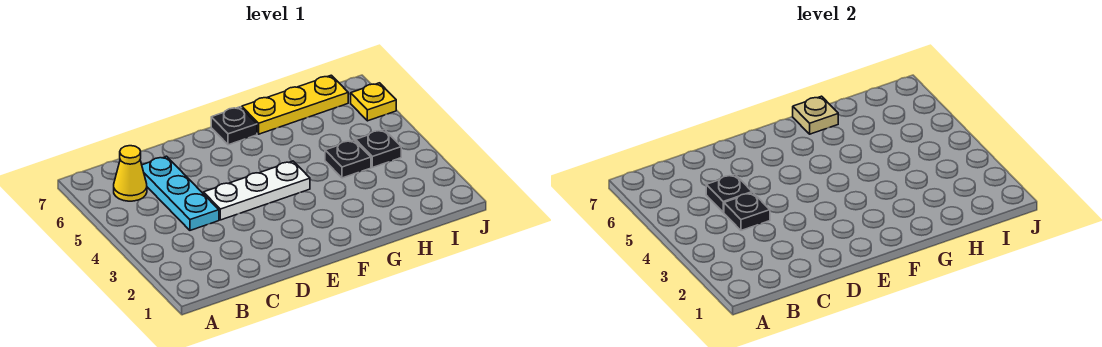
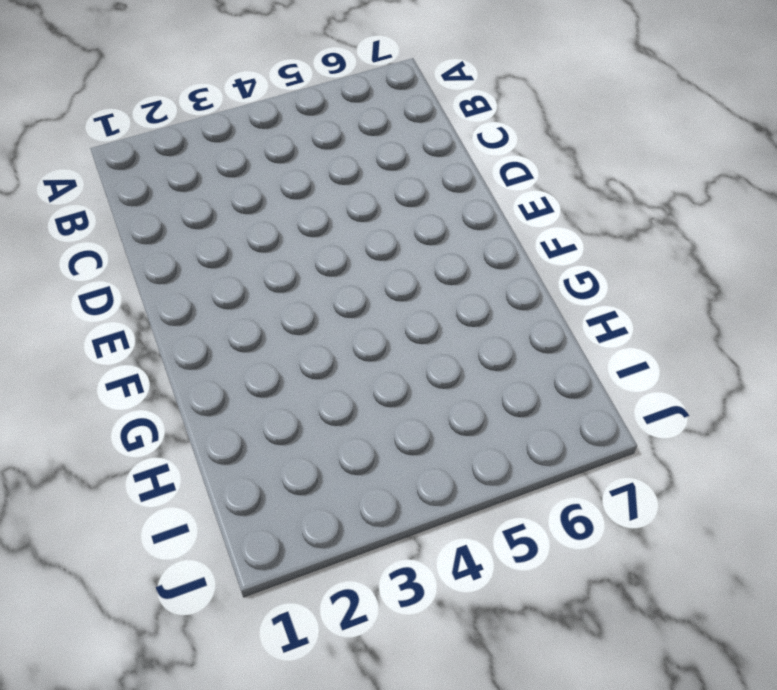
none -> yellow 1x1 cone [114,146,147,201]
none -> cyan 1x3 plate [142,156,219,230]

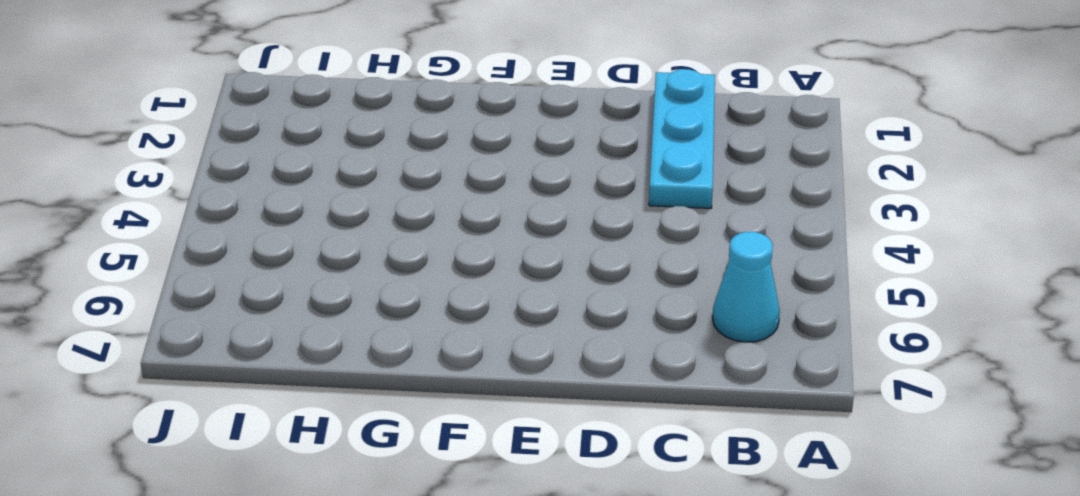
cyan 1x1 cone [713,232,780,342] -> yellow 1x1 cone [114,146,147,201]
cyan 1x3 plate [649,69,715,208] -> cyan 1x3 plate moved to [142,156,219,230]
none -> white 1x3 plate [203,161,310,220]
none -> black 1x1 plate [211,107,257,145]

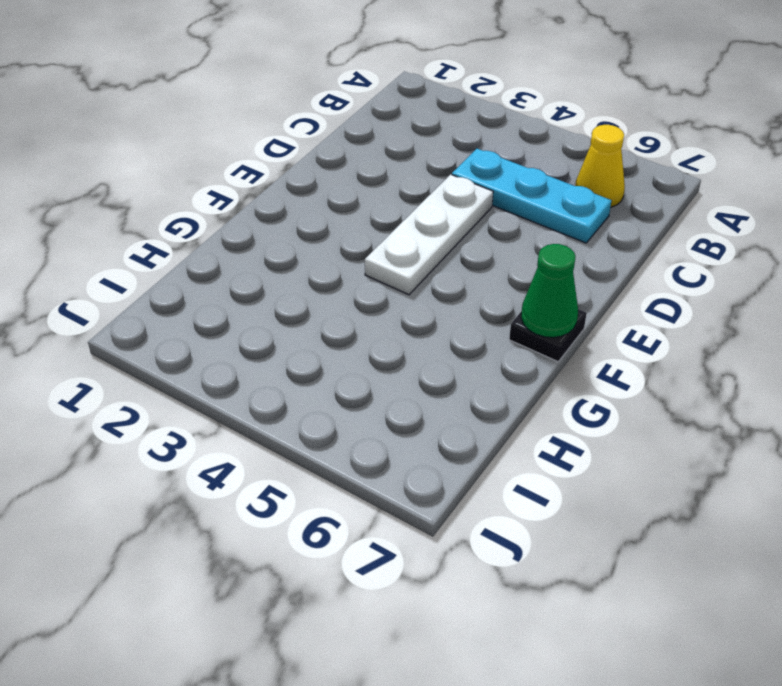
green 1x1 cone [521,244,578,337] -> none
none -> yellow 1x3 plate [242,75,348,134]
none -> black 1x1 plate [325,140,371,178]

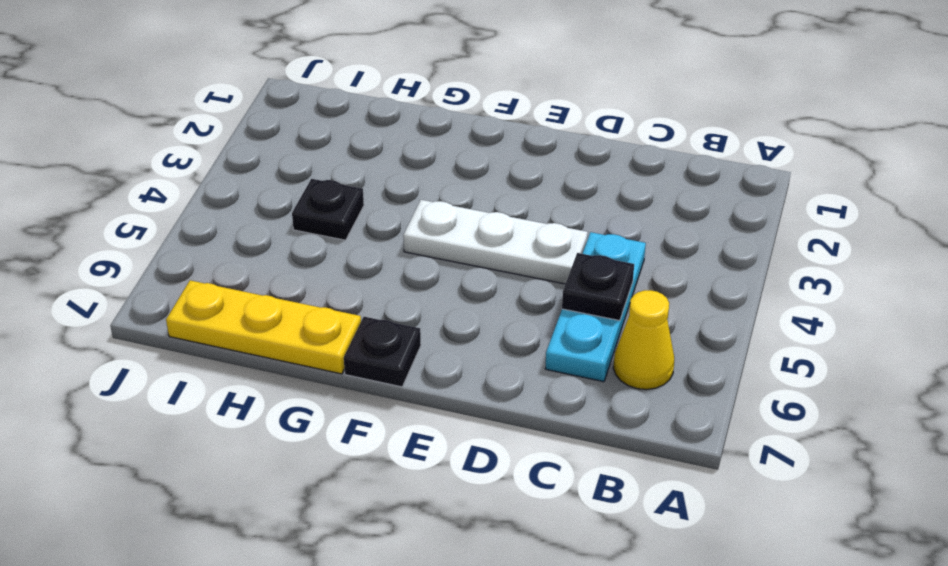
none -> black 1x1 plate [356,130,401,167]
none -> yellow 1x1 plate [351,83,396,121]

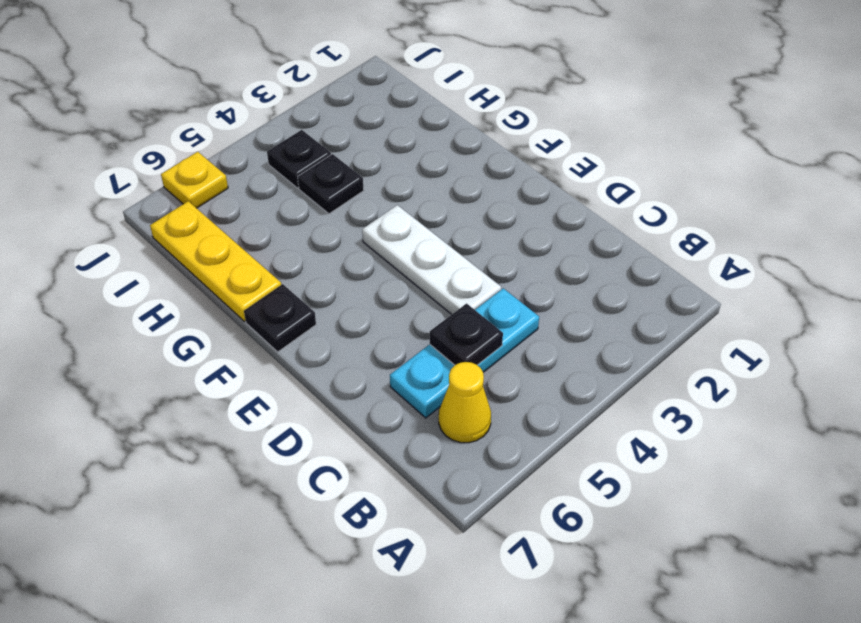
none -> black 1x1 plate [724,193,770,230]
none -> tan 1x1 plate [793,96,838,134]

